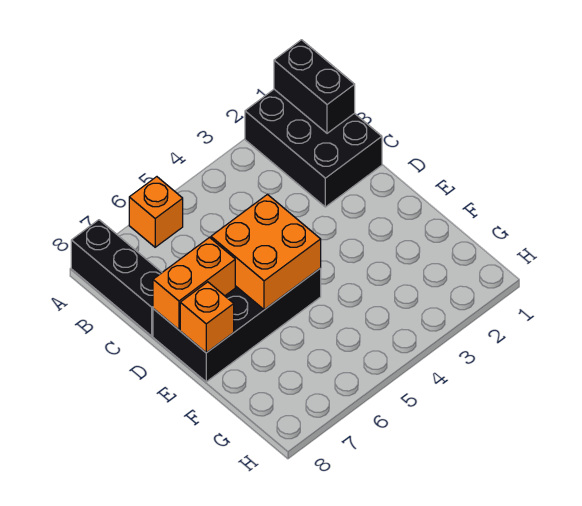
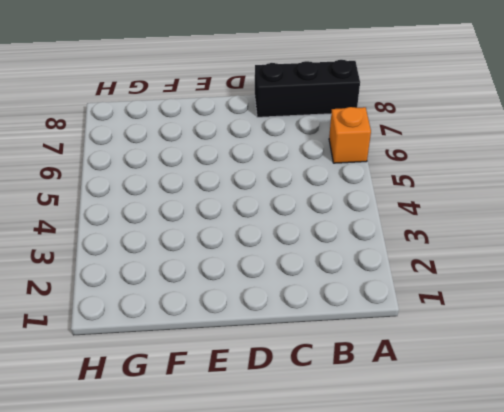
none -> black 2x3 brick [245,89,382,207]
none -> black 2x4 brick [153,268,321,382]

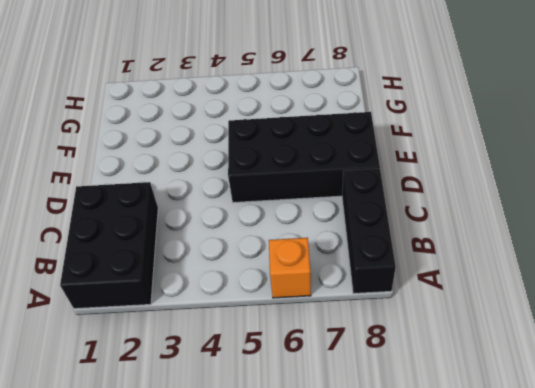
none -> black 1x2 brick [274,40,355,133]
none -> orange 2x2 brick [211,195,321,310]

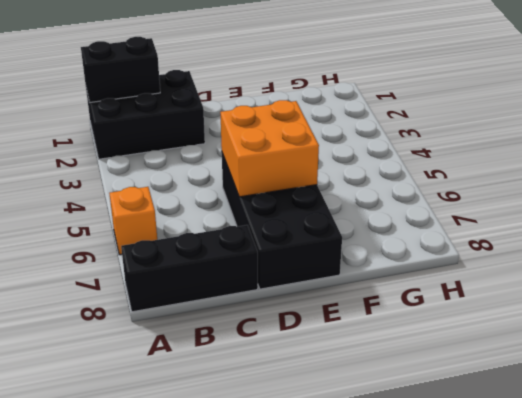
none -> orange 1x2 brick [153,238,235,330]
none -> orange 1x1 brick [180,282,234,353]

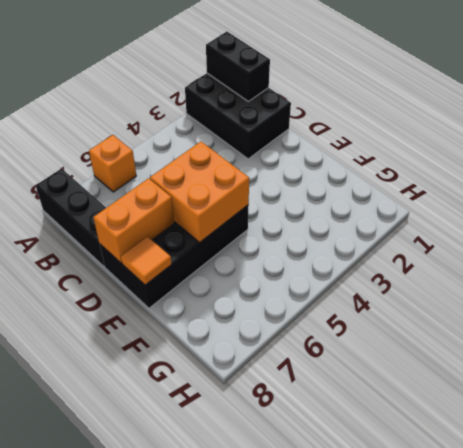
orange 1x1 tile [121,236,172,285] -> orange 1x1 brick [180,282,234,353]

